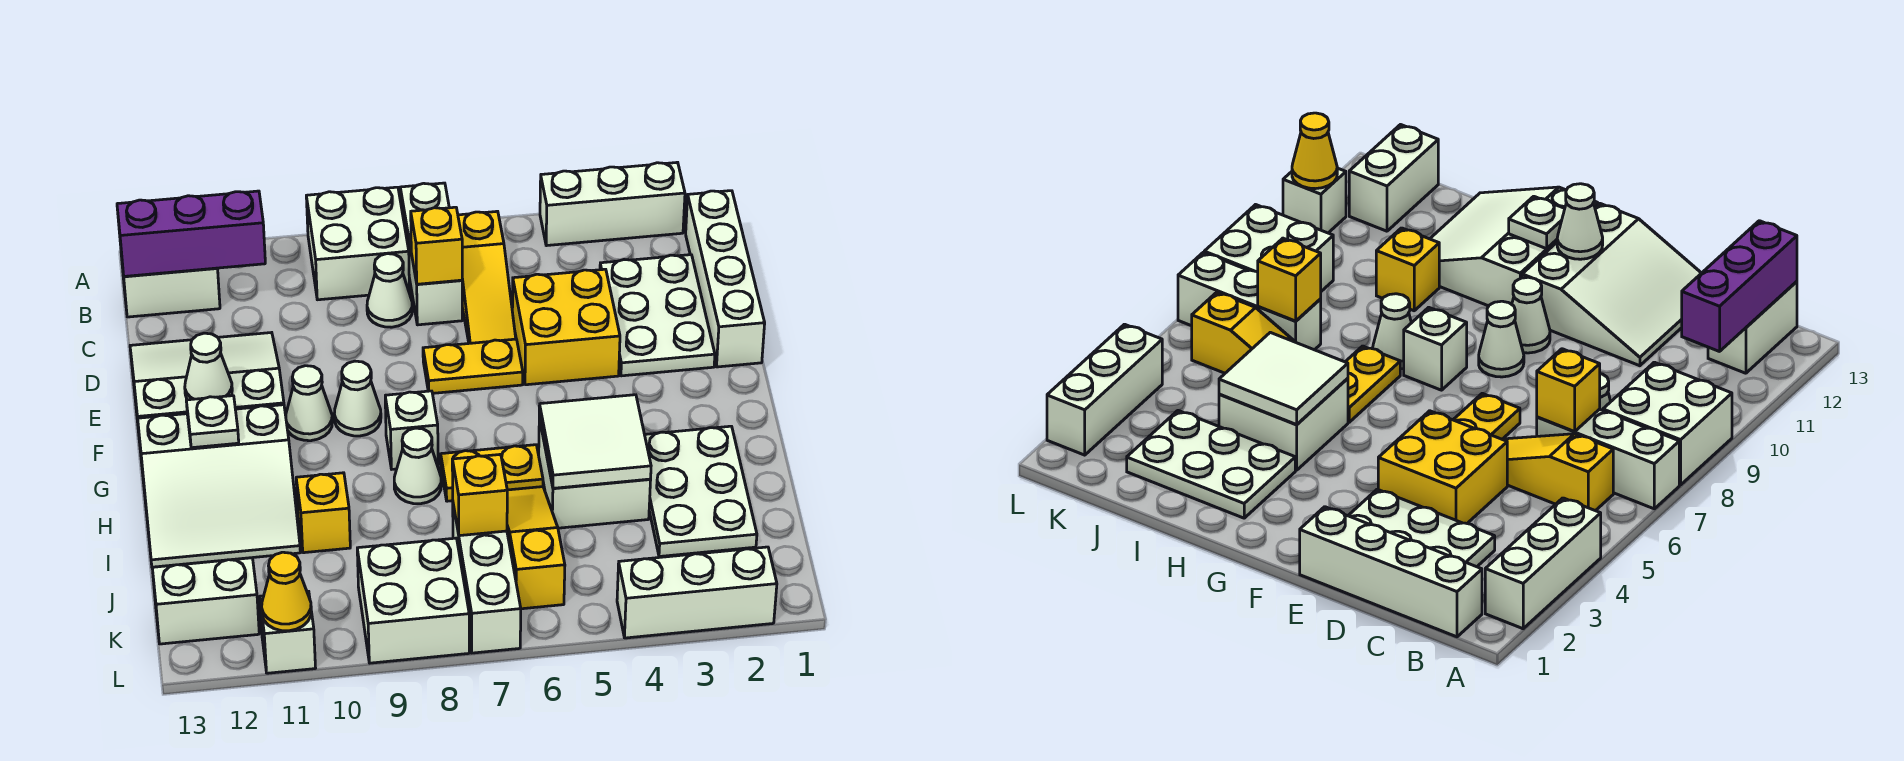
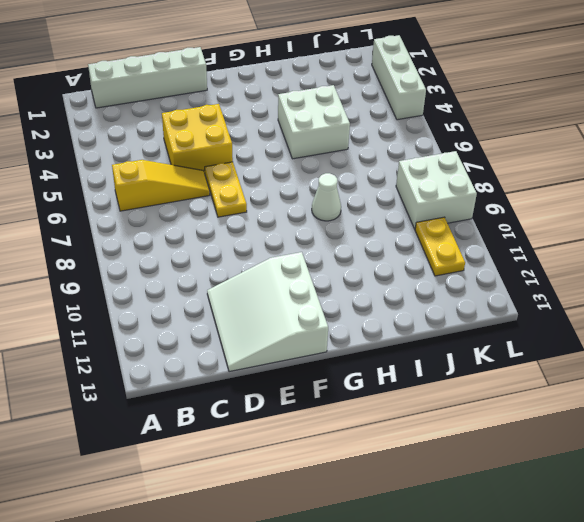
yellow 1x2 plate [415,217,465,276] -> yellow 1x2 plate moved to [441,445,543,501]
none -> white 1x3 brick [540,162,685,246]
none -> white 1x3 brick [400,183,462,325]
none -> white 2x2 brick [306,187,409,300]
none -> white 1x2 brick [121,255,220,317]

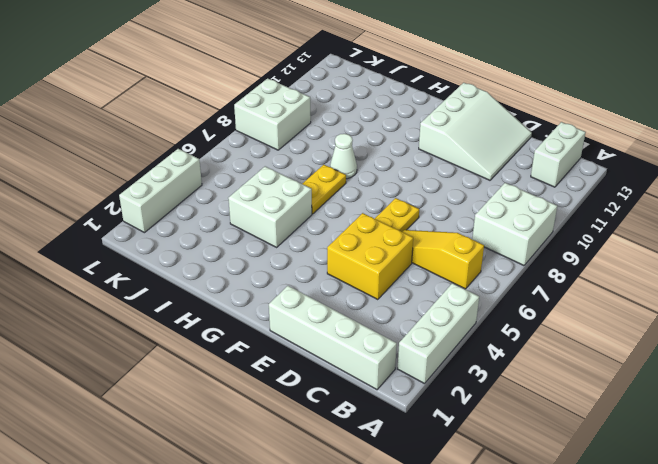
none -> white 1x3 brick [400,183,462,325]
none -> white 2x3 plate [600,255,715,376]
none -> white 1x1 cone [367,254,412,327]
none -> white 1x1 cone [334,361,381,436]

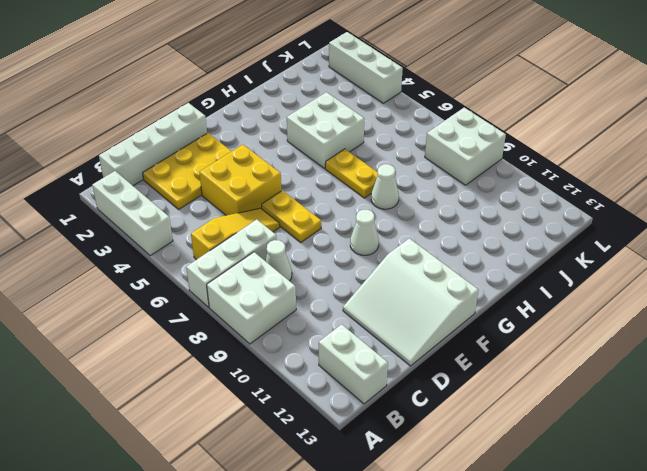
yellow 2x3 plate [143,133,231,209] -> white 2x3 plate [600,255,715,376]
none -> white 1x1 cone [286,366,332,441]
none -> white 1x1 brick [385,391,438,469]
none -> white 3x3 slope [138,405,300,567]
none -> white 2x3 plate [645,426,757,557]

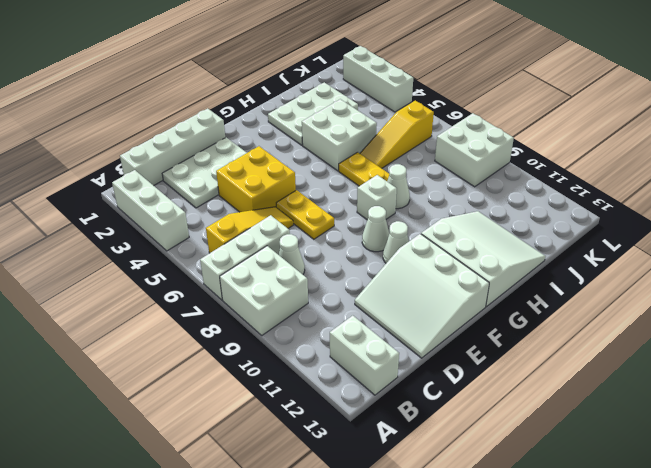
none -> yellow 1x1 brick [296,473,350,553]
none -> white 1x3 brick [453,505,521,653]
none -> white 1x2 brick [152,558,259,644]
none -> white 1x1 brick [260,592,315,673]

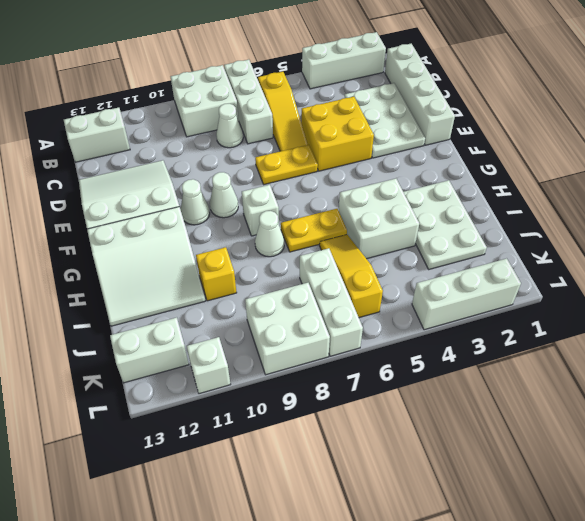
none -> purple 1x3 brick [117,191,265,276]
none -> yellow 1x1 brick [411,207,462,284]
none -> white 1x1 cone [185,333,232,400]
none -> white 1x1 plate [186,396,239,448]

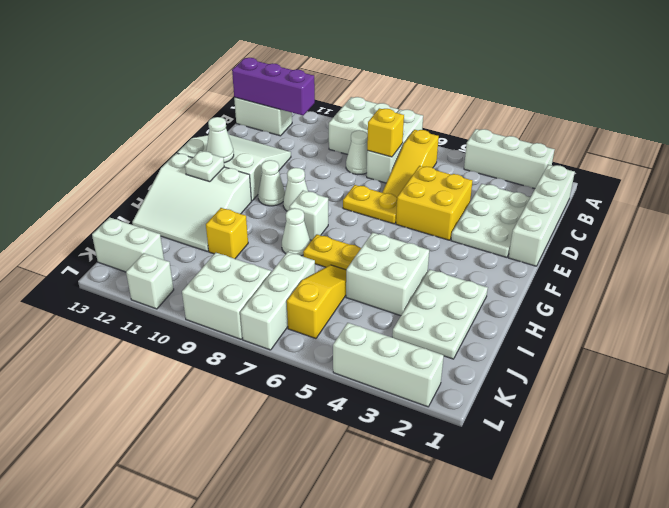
none -> white 2x2 tile [539,395,651,488]
none -> yellow 1x1 brick [452,454,507,536]
none -> yellow 1x1 cone [262,552,311,631]

